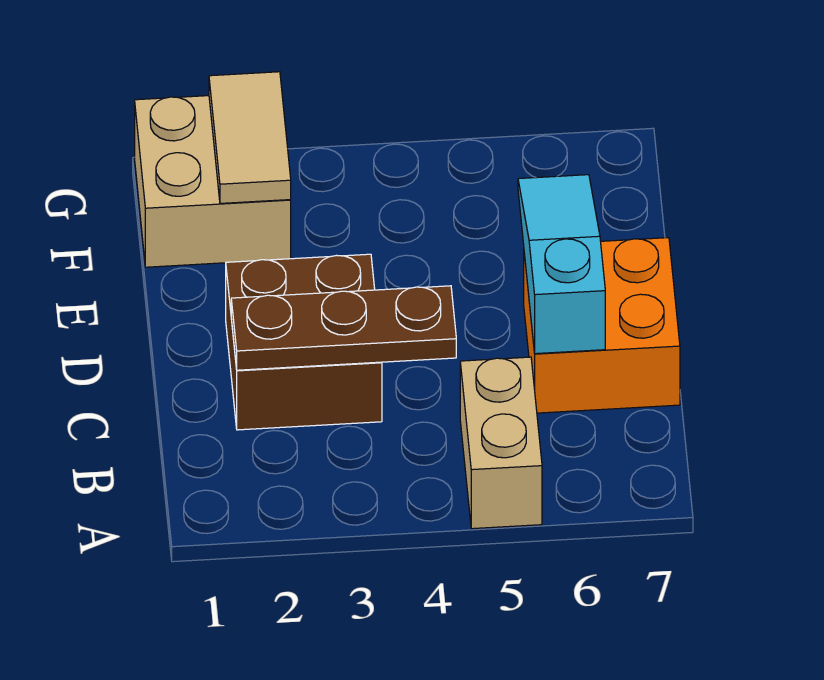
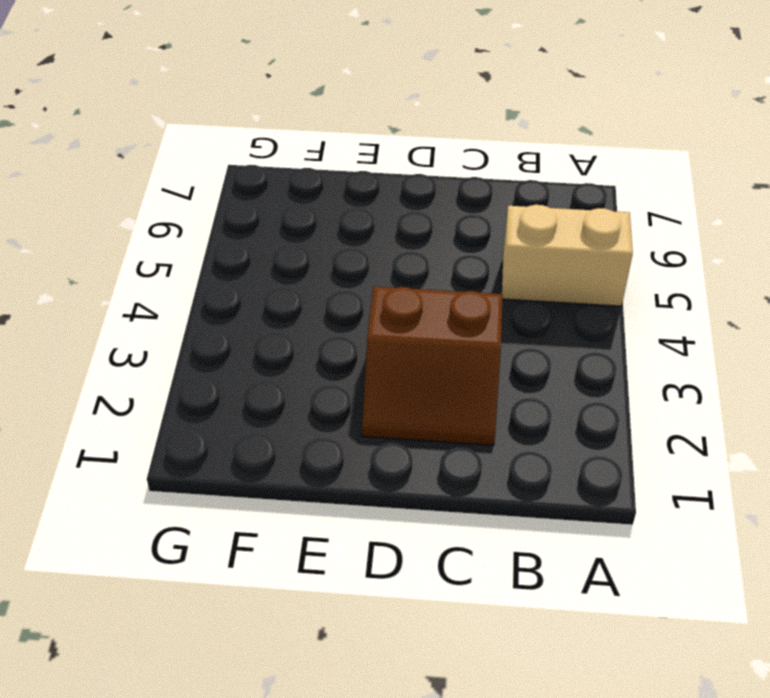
brown 2x2 slope [362,287,502,445] -> brown 2x2 brick [226,254,382,430]
none -> orange 2x2 brick [524,238,680,413]
none -> tan 2x2 brick [135,96,291,267]

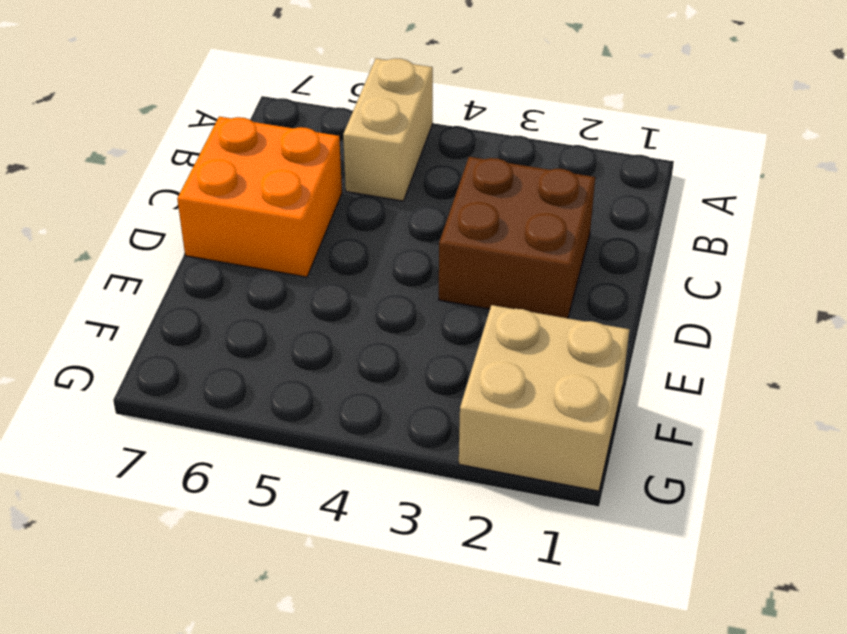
none -> brown 1x3 plate [231,286,456,370]
none -> cyan 1x3 slope [518,175,605,354]

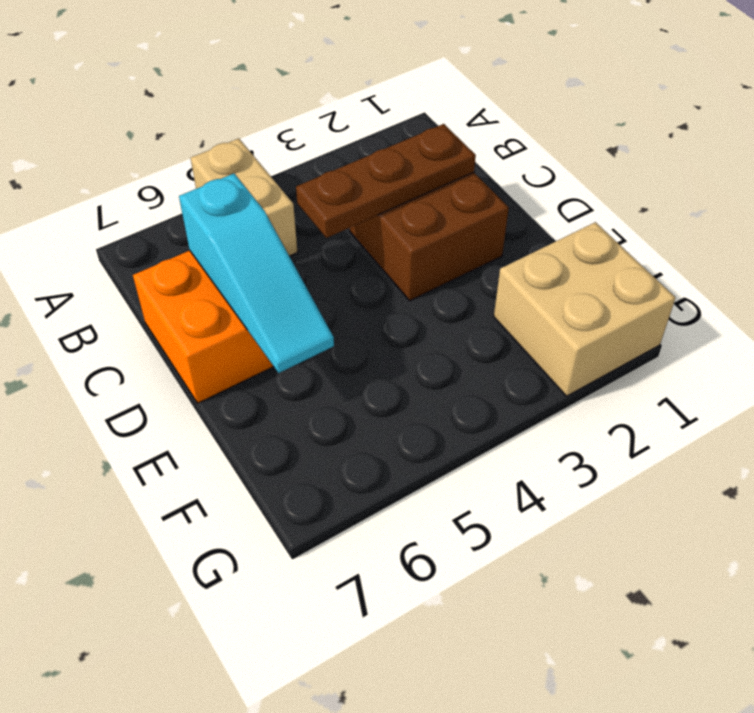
none -> tan 1x2 tile [209,72,291,203]

